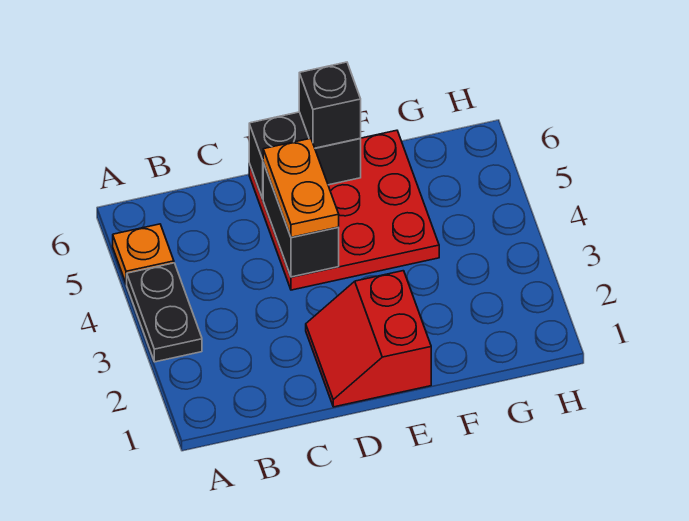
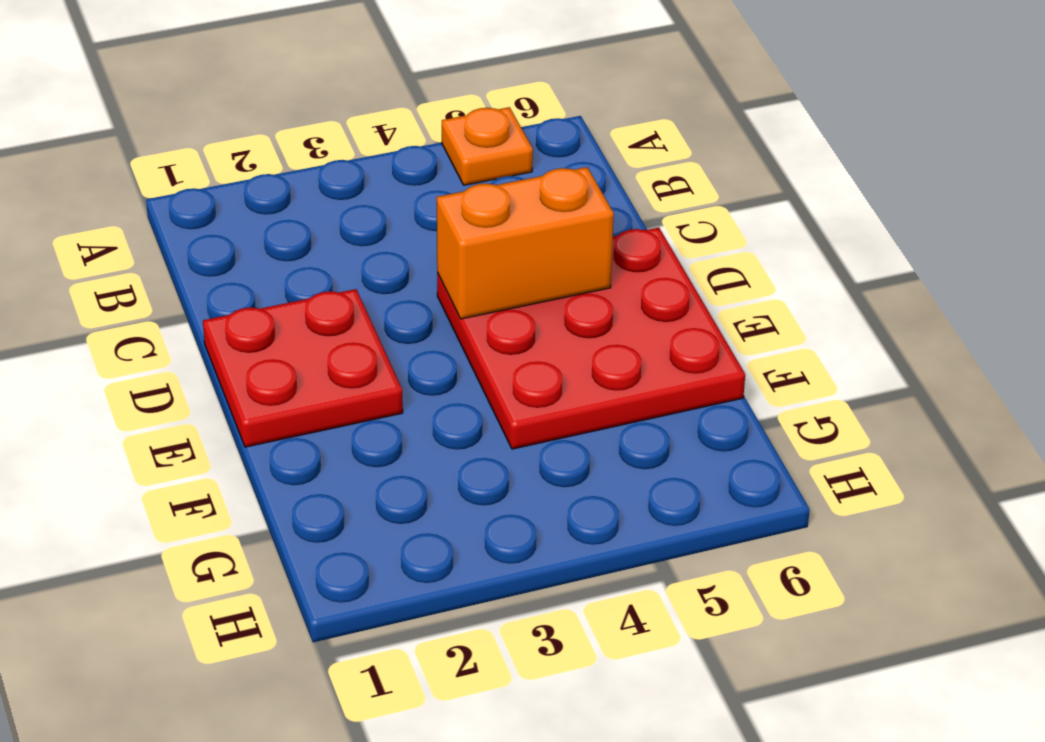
red 2x2 plate [203,289,403,447] -> red 2x2 slope [306,271,431,407]
orange 1x2 brick [437,167,614,319] -> black 1x2 brick [263,163,339,277]
none -> black 1x2 plate [127,263,202,362]
none -> black 1x2 brick [249,112,361,199]

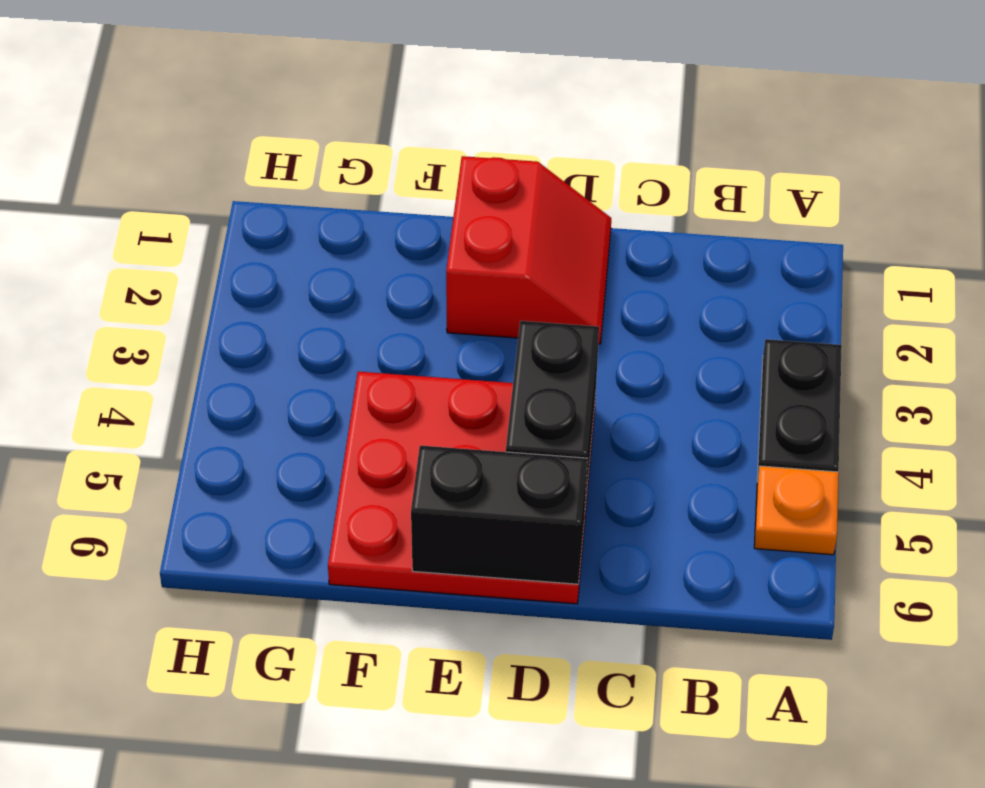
none -> orange 1x2 plate [263,138,339,237]
none -> black 1x1 brick [299,62,361,148]

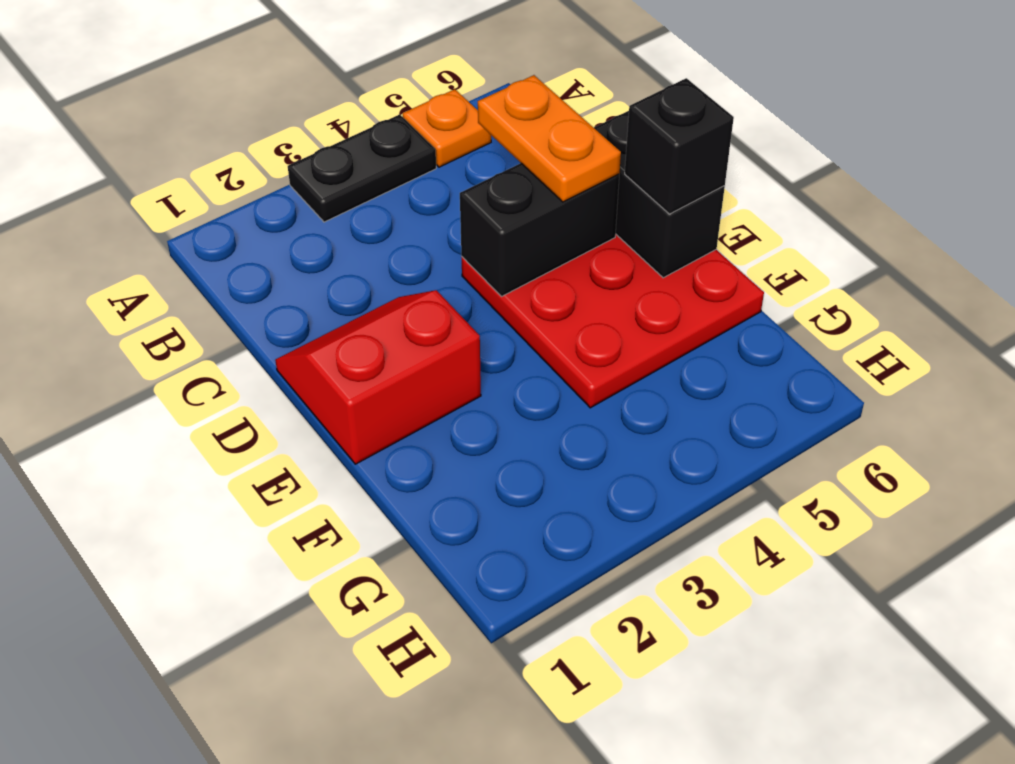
orange 1x2 plate [478,75,621,202] -> orange 1x2 plate turned to [263,138,339,237]

